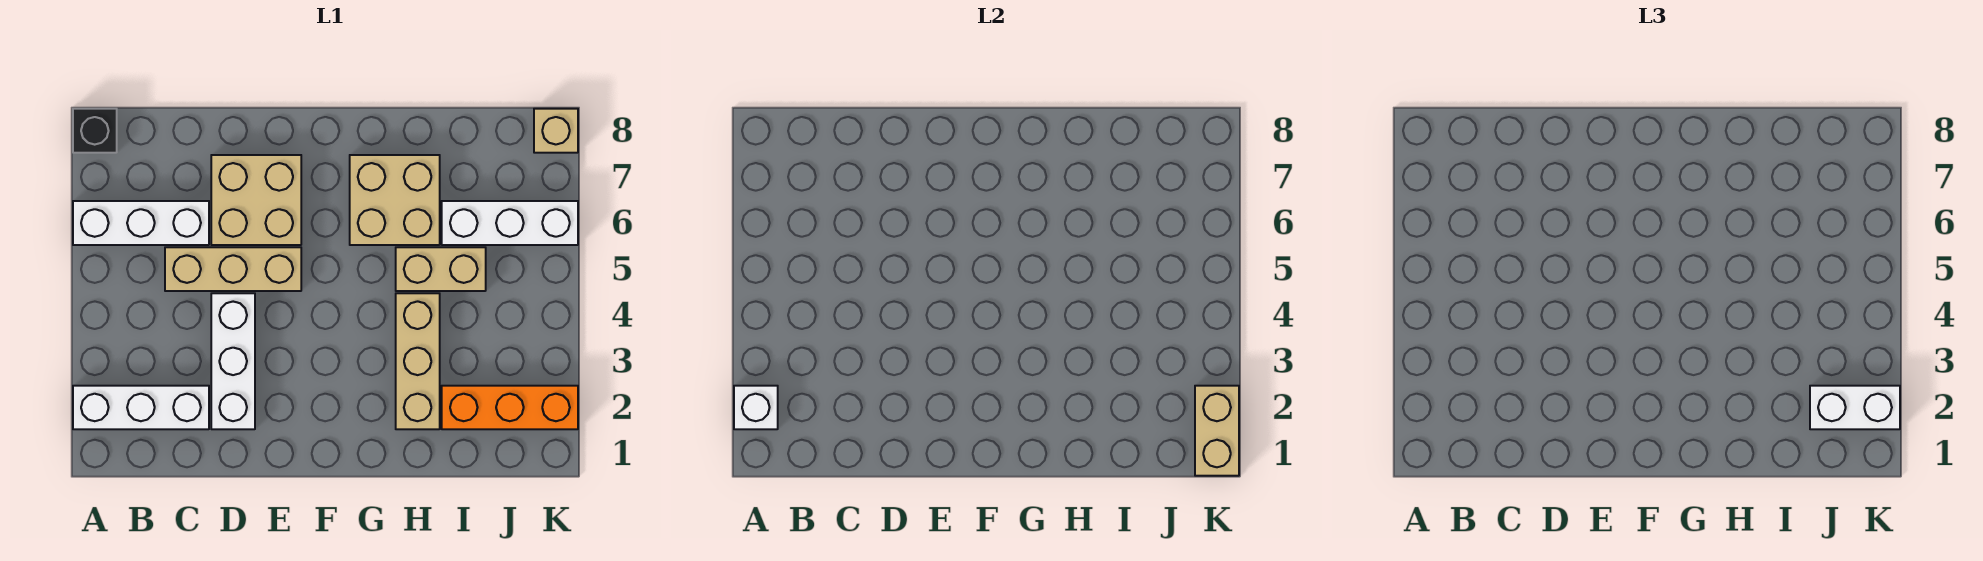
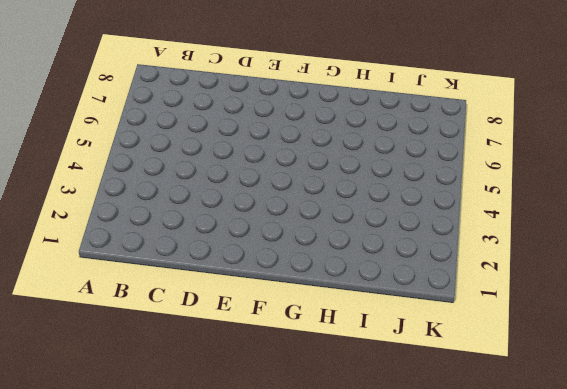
none -> white 1x3 brick [73,386,209,429]
none -> white 1x3 brick [73,201,209,245]
none -> black 1x1 brick [73,109,117,153]

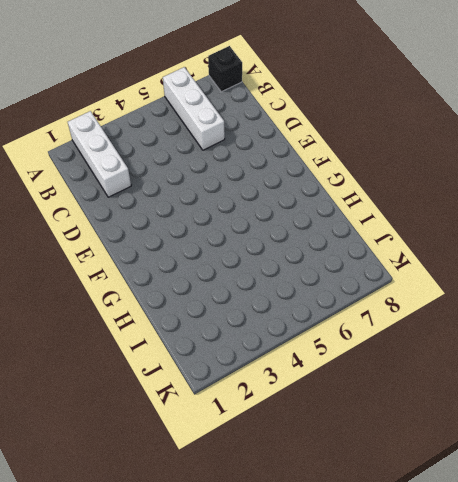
none -> tan 1x3 brick [165,247,301,291]
none -> white 1x3 brick [211,293,255,429]
none -> tan 2x2 brick [211,155,301,245]

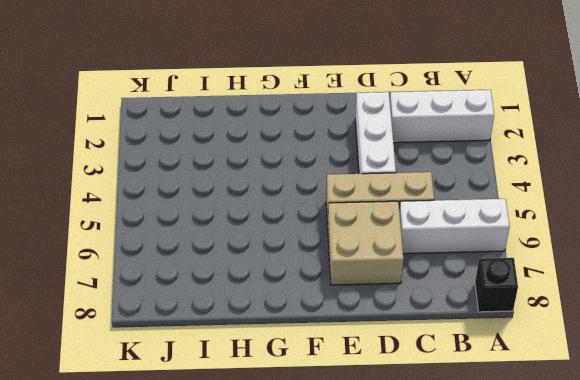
none -> tan 2x2 brick [350,155,440,245]
none -> tan 1x3 brick [396,293,440,429]
none -> tan 1x2 brick [396,247,486,291]

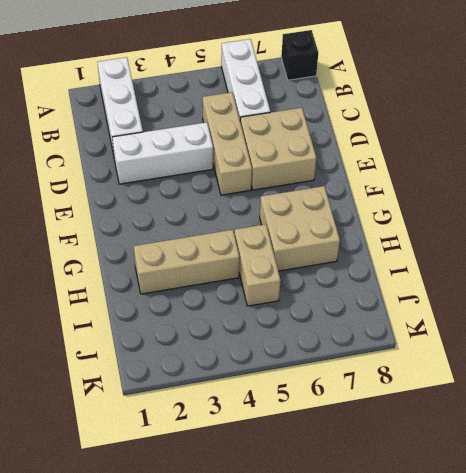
none -> orange 1x3 brick [442,386,578,429]
none -> white 1x3 brick [442,201,578,245]
none -> tan 1x1 brick [534,109,578,153]

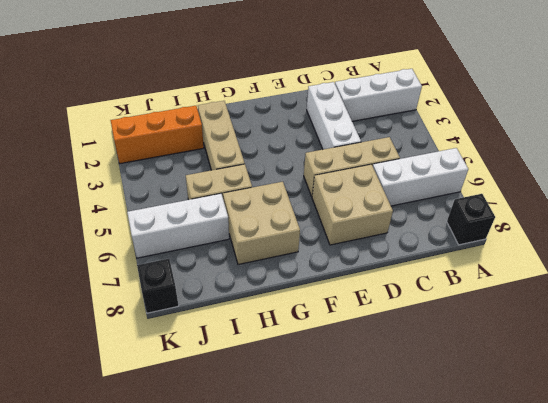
black 1x1 brick [137,259,179,313] -> tan 1x1 brick [534,109,578,153]
none -> white 1x1 brick [734,386,778,429]
none -> tan 1x2 brick [1195,386,1239,476]
none -> white 1x2 brick [1810,386,1900,429]

